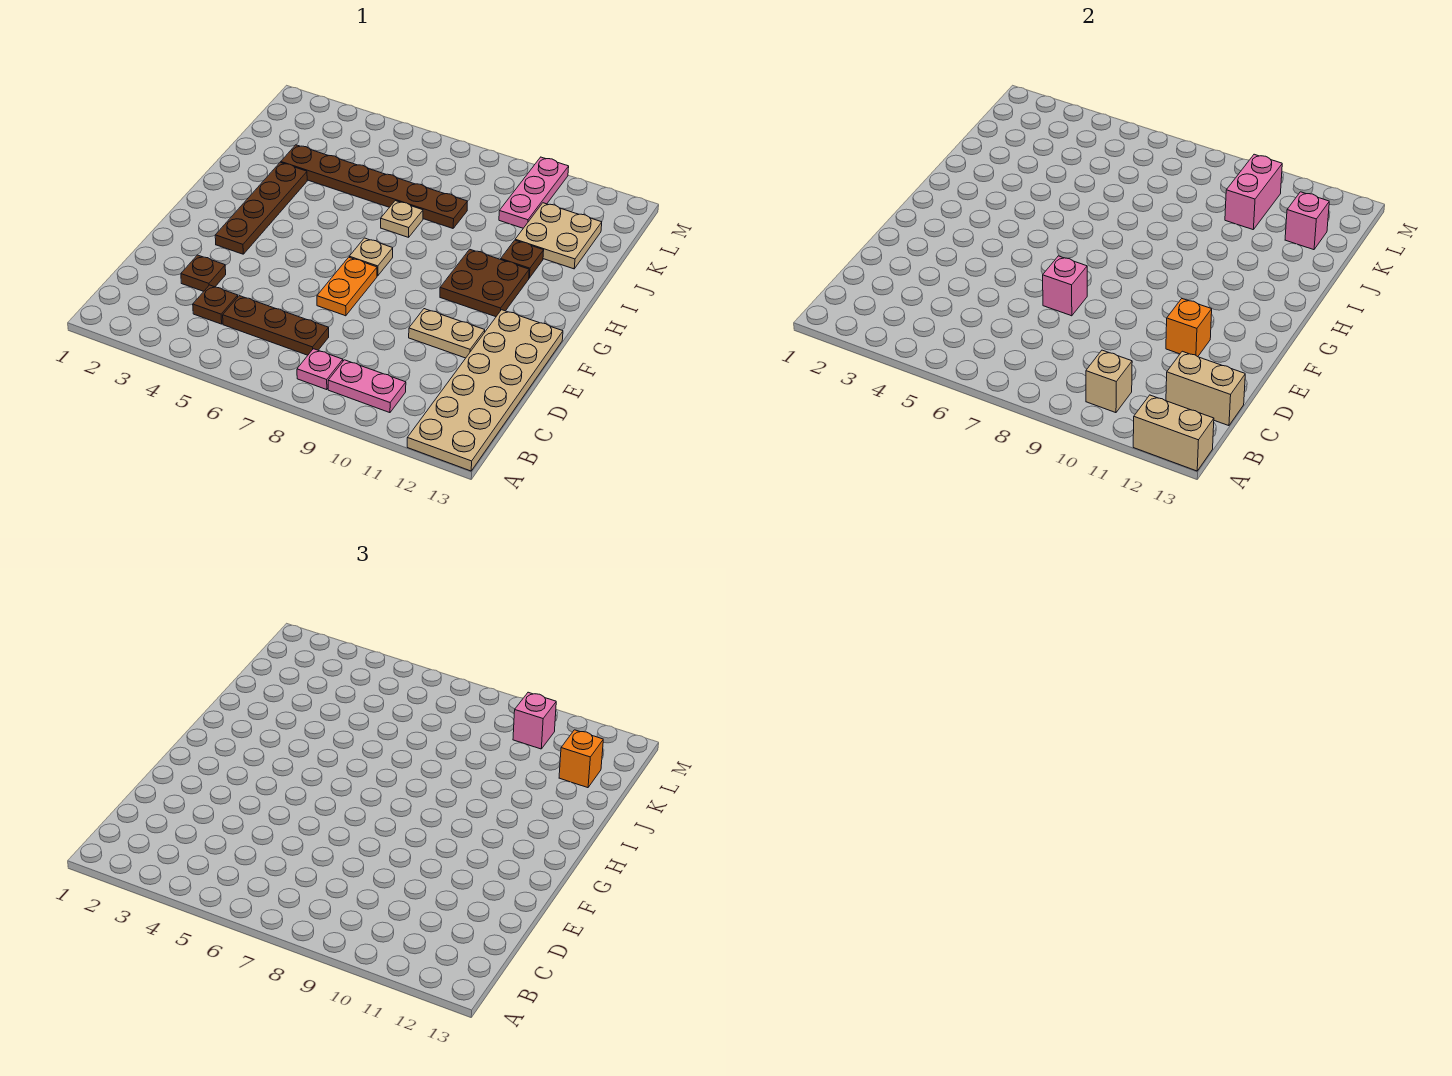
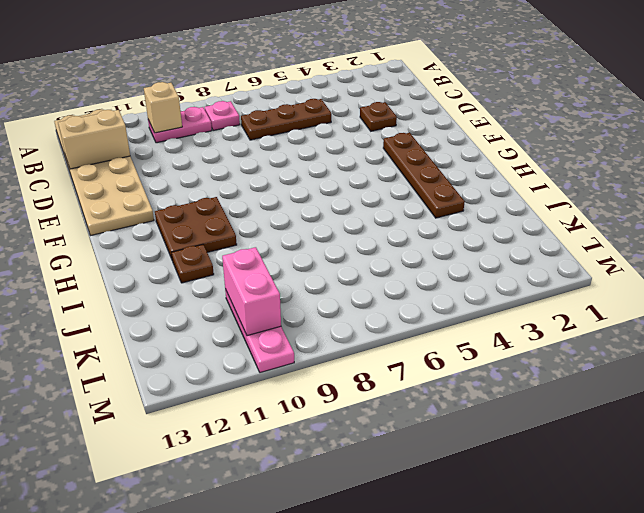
none -> brown 1x1 plate [193,285,238,324]
none -> orange 1x2 plate [317,257,377,316]
none -> tan 1x2 plate [409,309,485,358]

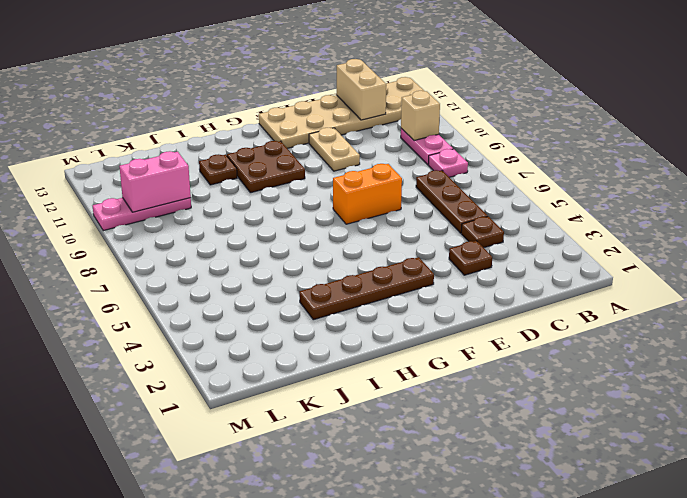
orange 1x2 brick [333,164,402,224] -> orange 1x2 plate [317,257,377,316]
none -> tan 1x1 plate [349,238,393,276]
none -> tan 1x1 plate [381,201,423,237]
none -> brown 1x6 plate [281,145,467,228]

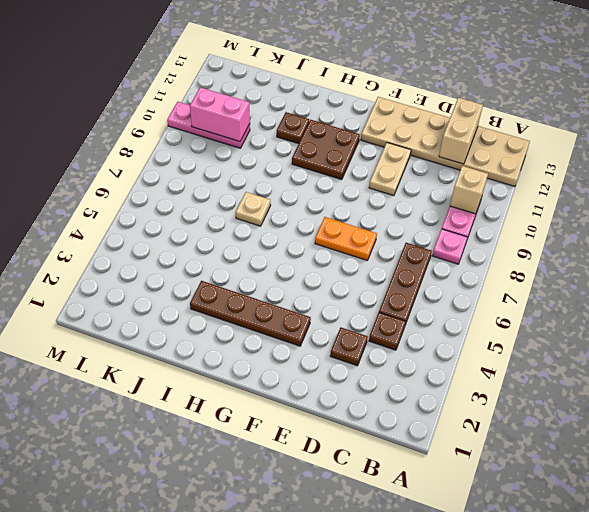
none -> tan 1x1 plate [349,238,393,276]
none -> brown 1x6 plate [281,145,467,228]
none -> tan 2x2 plate [515,203,602,269]

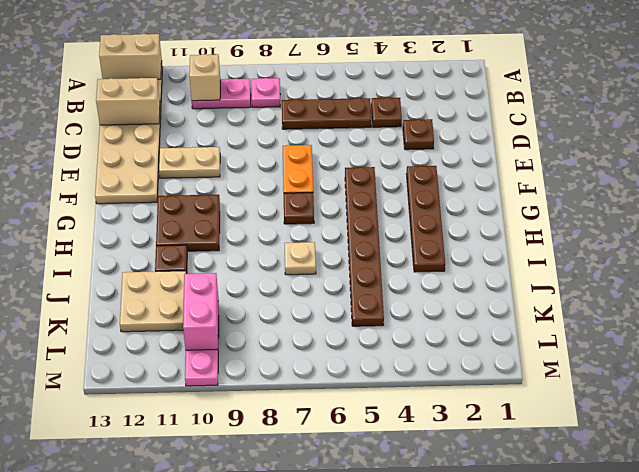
brown 1x6 plate [345,167,384,326] -> brown 1x6 plate turned to [281,145,467,228]
brown 1x1 plate [284,192,314,224] -> tan 1x1 plate [349,238,393,276]
none -> pink 1x1 brick [1043,256,1087,316]
none -> orange 1x1 brick [1166,299,1212,357]
none -> pink 1x1 brick [1285,192,1329,250]

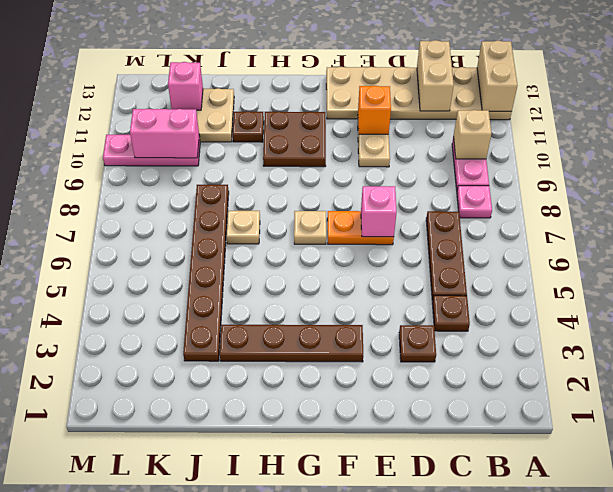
none -> orange 1x1 brick [559,730,603,788]
none -> pink 1x1 brick [513,692,556,749]

